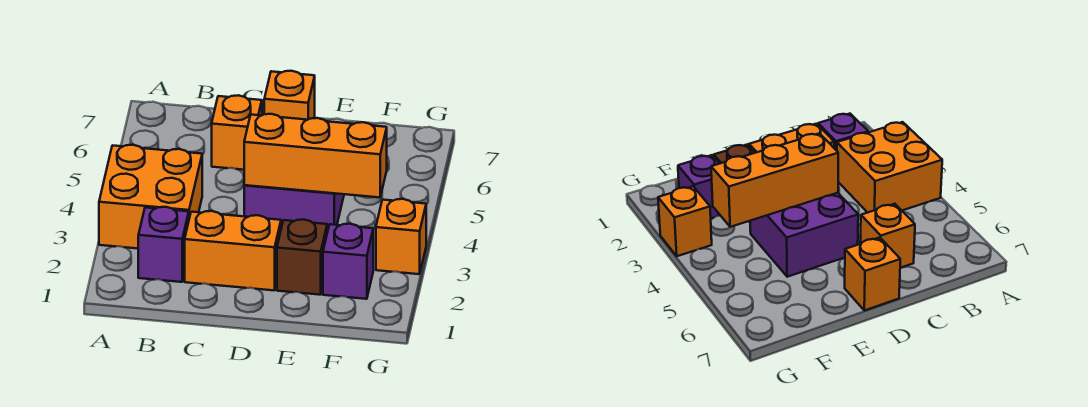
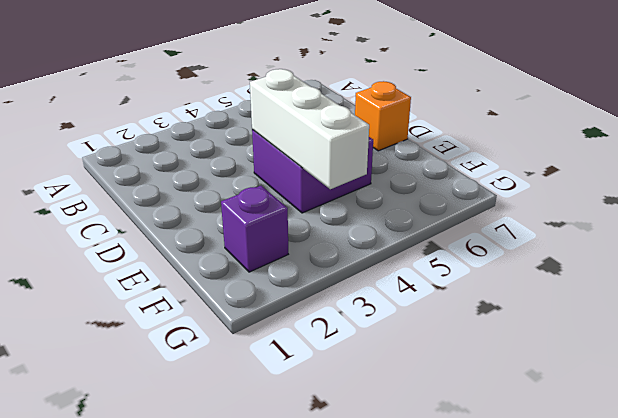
white 1x3 brick [250,69,369,189] -> orange 1x3 brick [244,114,387,198]
none -> orange 2x2 brick [99,145,202,249]
none -> purple 1x1 brick [138,207,189,282]

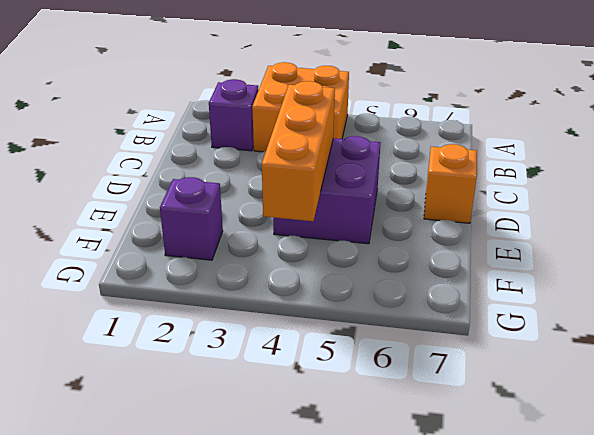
none -> orange 1x2 brick [185,211,281,290]
none -> orange 1x1 brick [212,95,262,170]

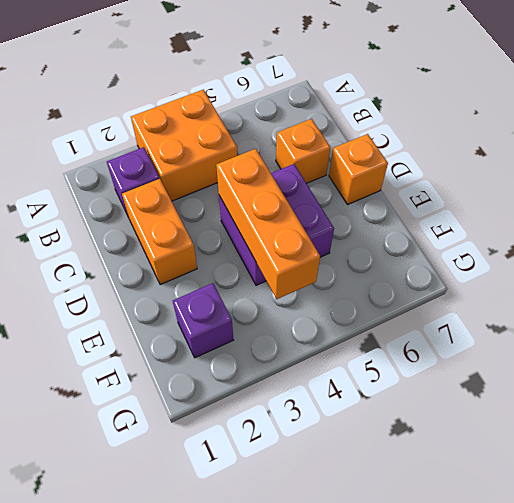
none -> brown 1x1 brick [277,220,327,295]
none -> orange 1x1 brick [376,199,426,274]

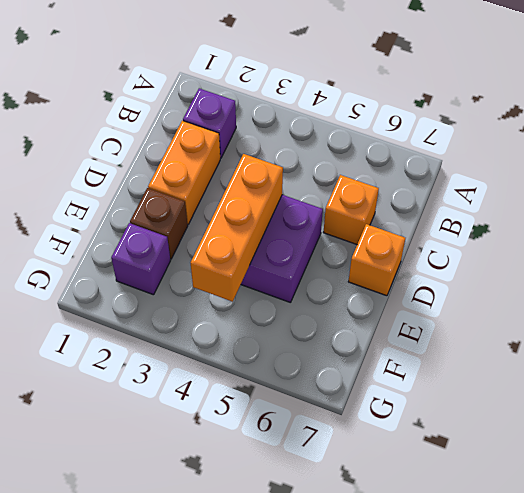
none -> orange 2x2 brick [99,145,202,249]
none -> orange 1x1 brick [376,199,426,274]

